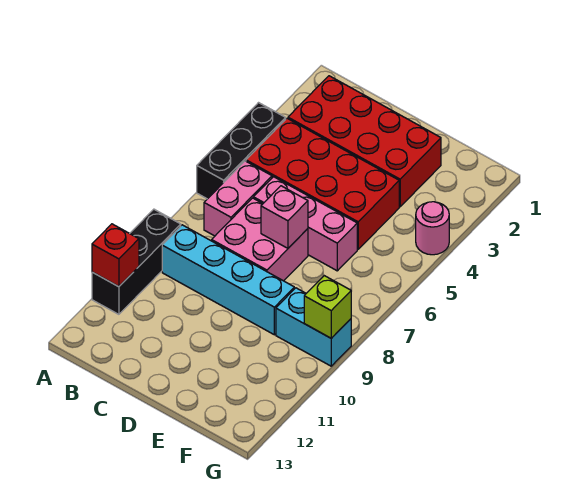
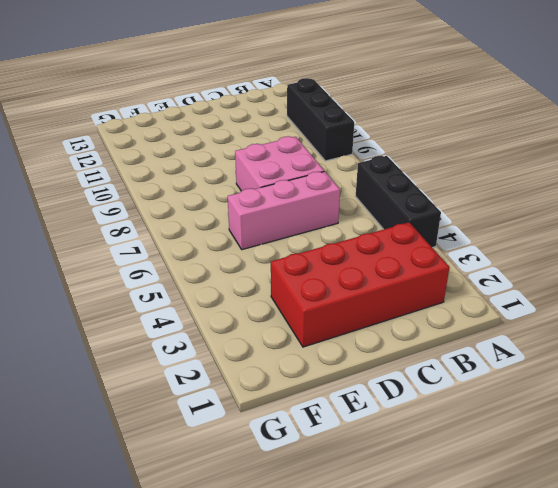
none -> red 2x4 brick [246,118,399,249]
none -> pink 1x2 brick [204,161,272,236]
none -> cyan 1x4 brick [162,225,294,335]

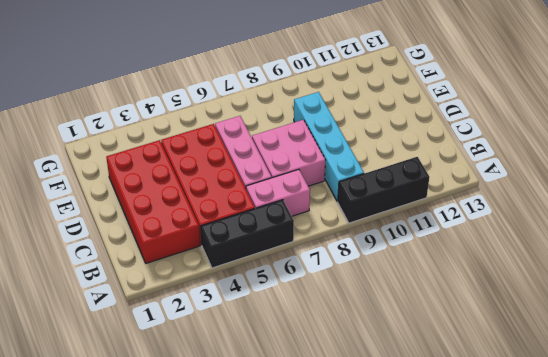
none -> cyan 1x2 brick [276,288,351,366]
none -> pink 1x1 round brick [416,202,449,255]
none -> red 1x1 brick [92,224,139,287]

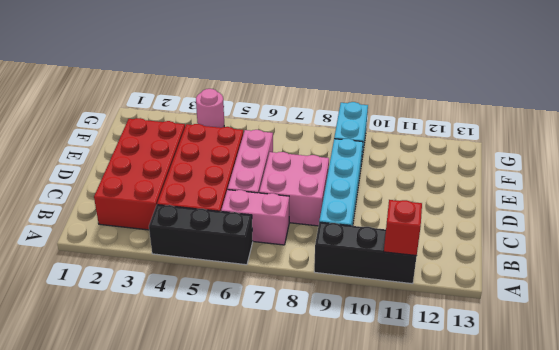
none -> pink 1x1 brick [261,186,308,248]
none -> lime 1x1 brick [304,276,351,338]

